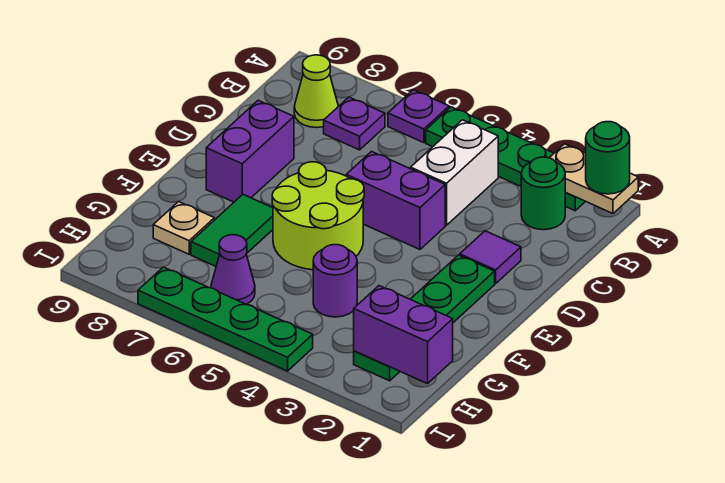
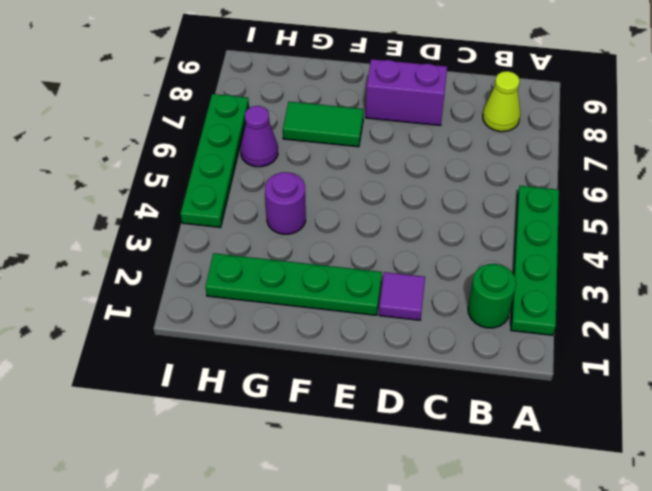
none -> purple 1x1 plate [388,90,449,143]
none -> white 1x2 brick [411,120,498,225]
none -> purple 1x1 plate [324,97,385,150]

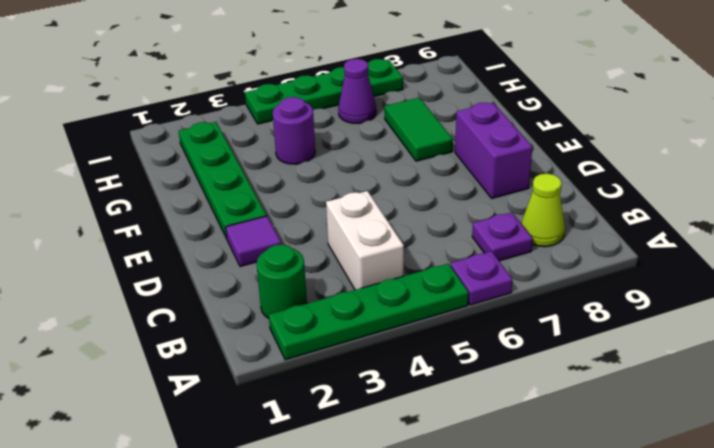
none -> purple 1x2 brick [346,151,445,249]
none -> lime 2x2 round brick [272,162,364,270]
none -> tan 1x1 plate [153,201,214,254]

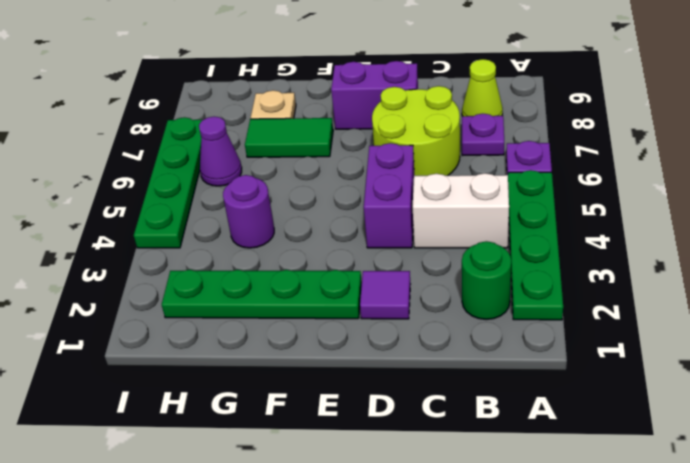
lime 2x2 round brick [372,86,460,176] -> lime 2x2 round brick moved to [272,162,364,270]
none -> tan 1x2 plate [549,144,638,213]
none -> purple 1x2 brick [354,286,453,384]
none -> green 1x1 round brick [586,122,630,194]

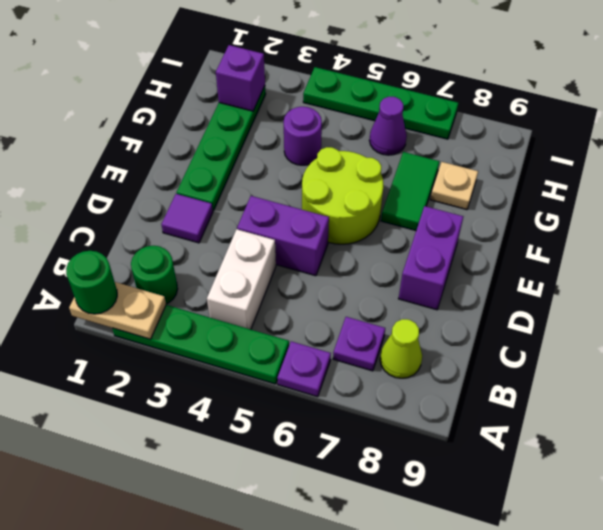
purple 1x1 brick [216,45,265,111] -> purple 1x2 brick [354,286,453,384]

